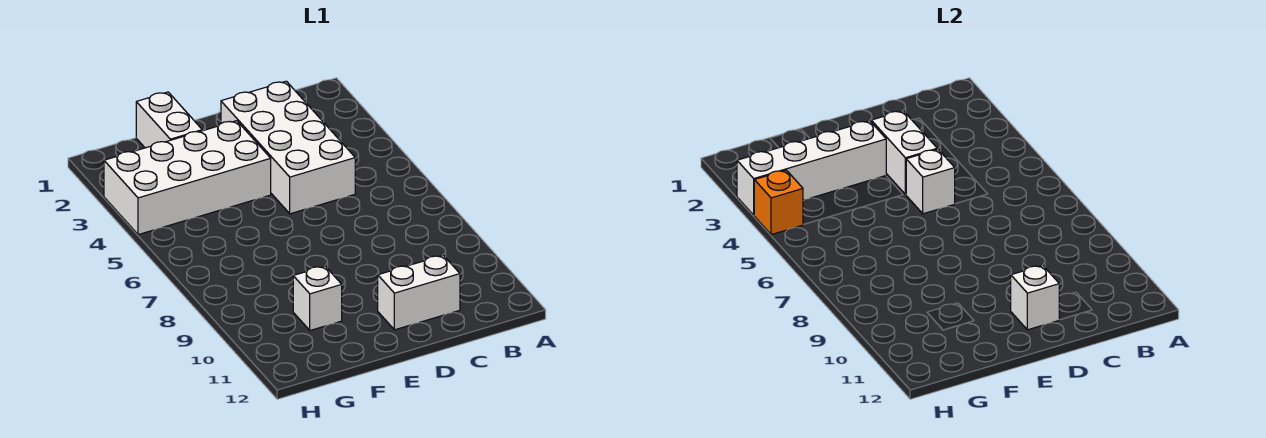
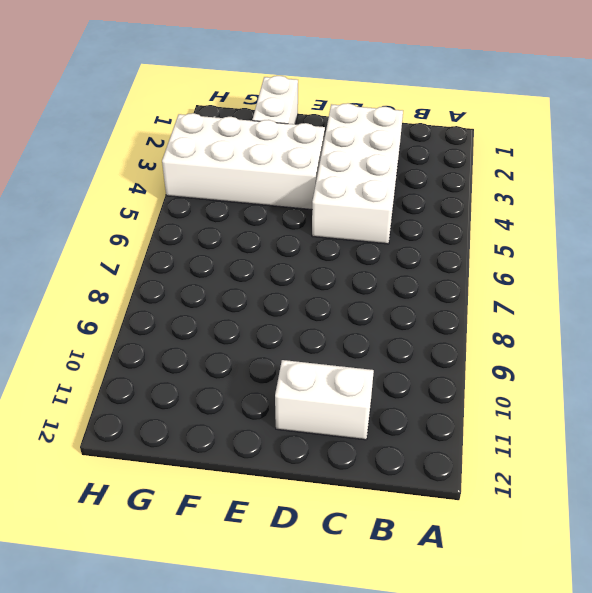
none -> white 1x1 brick [293,266,342,330]
none -> white 1x2 brick [871,111,937,194]

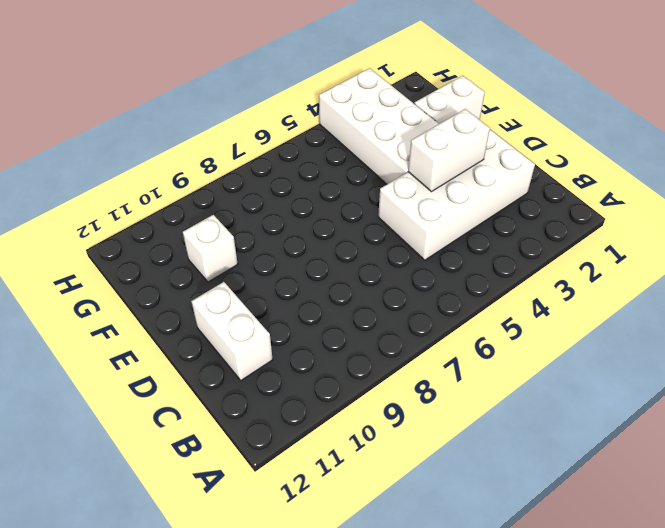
none -> white 1x1 brick [906,149,955,214]
none -> white 1x1 brick [1011,265,1059,330]

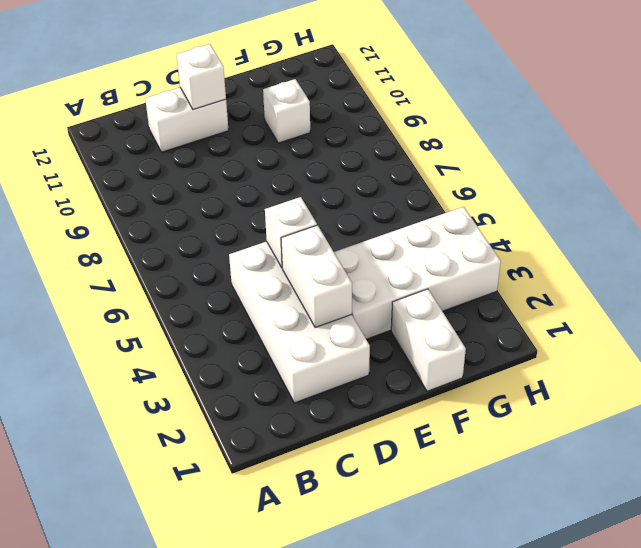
none -> white 1x4 brick [737,121,886,215]
none -> orange 1x1 brick [754,170,803,235]

